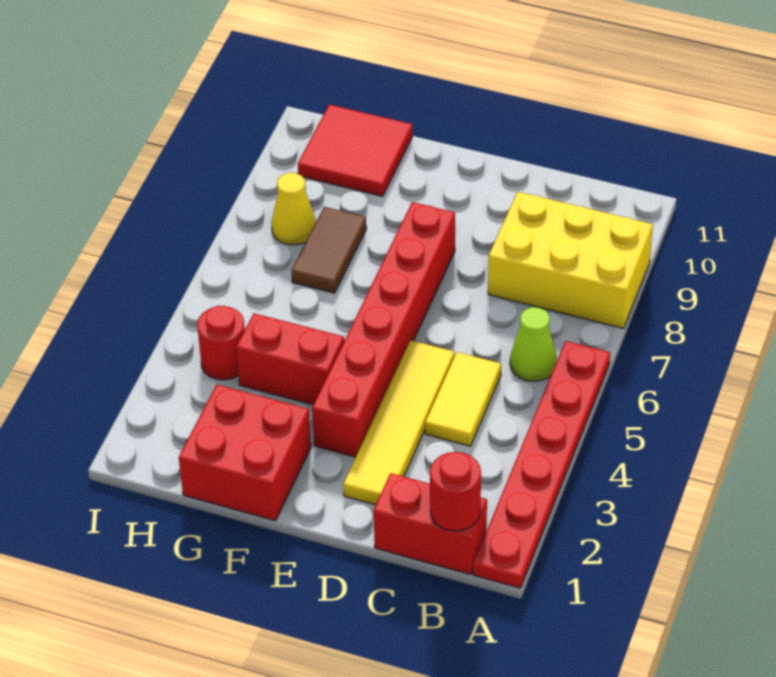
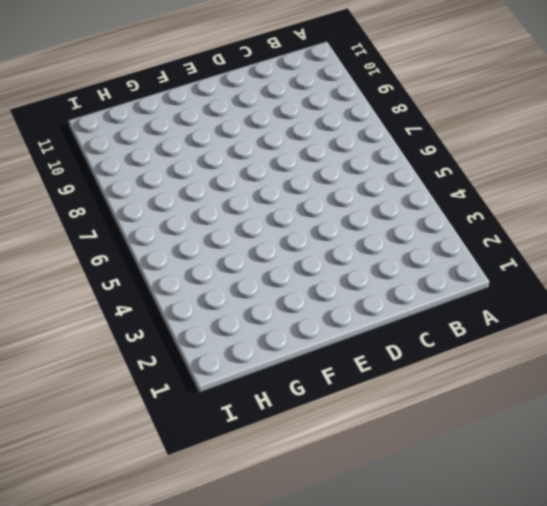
none -> red 1x6 plate [473,341,610,588]
none -> yellow 2x3 brick [488,192,653,328]
none -> red 1x2 brick [374,473,487,574]

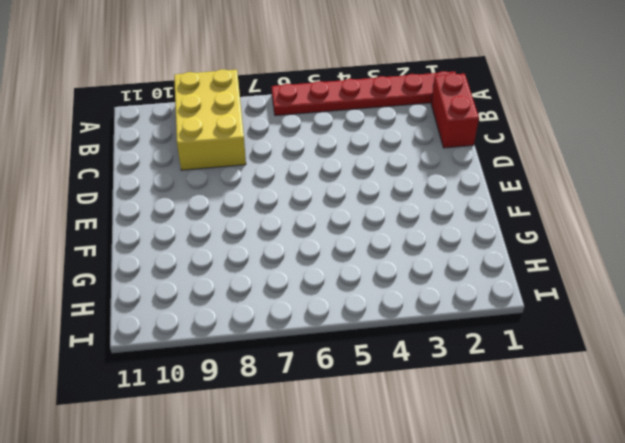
none -> lime 1x1 cone [510,307,557,381]
none -> yellow 1x2 tile [425,352,501,446]
none -> yellow 1x4 tile [343,340,454,505]

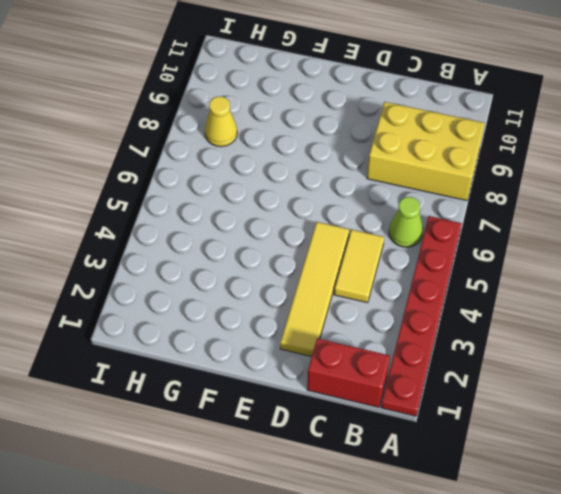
none -> red 1x6 brick [312,202,455,457]
none -> red 2x2 brick [179,385,311,521]
none -> red 1x2 brick [236,313,344,405]

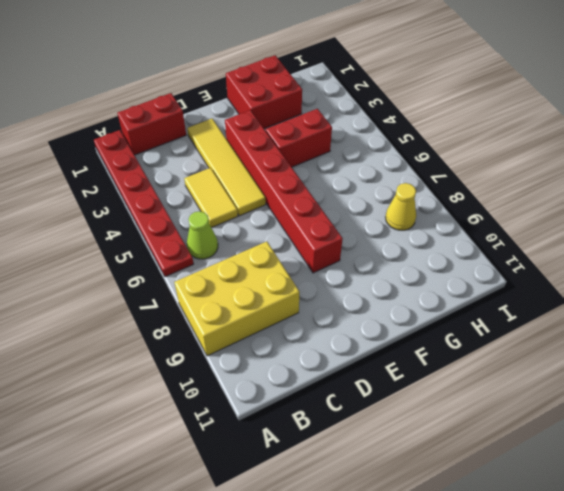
none -> brown 1x2 tile [291,207,366,293]
none -> red 2x2 tile [298,105,412,196]
none -> red 1x1 round brick [197,306,245,380]

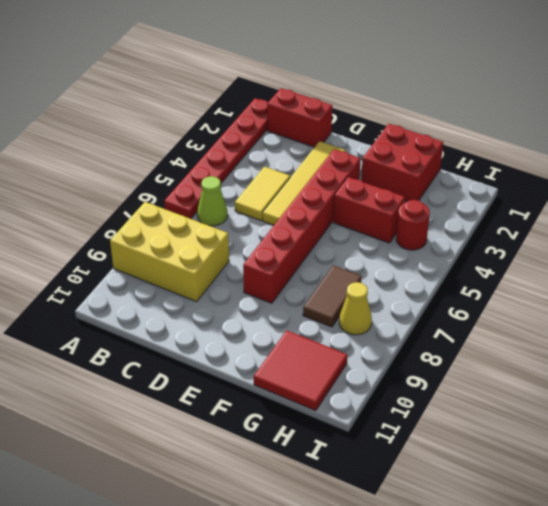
none -> red 1x1 round brick [430,452,481,531]

